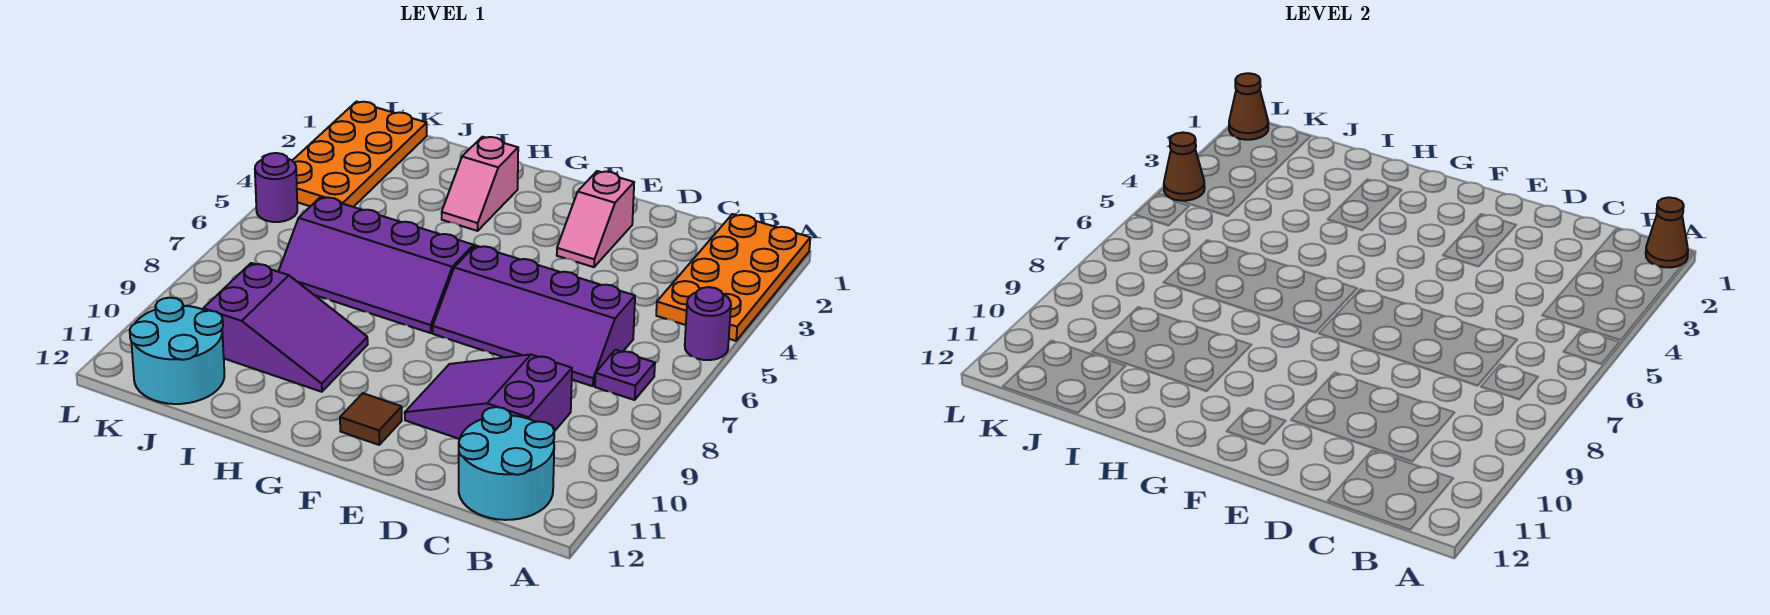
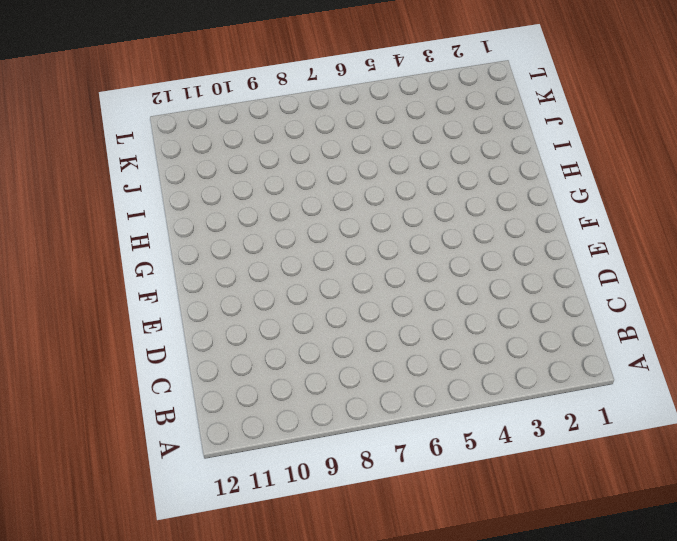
none -> orange 2x4 plate [656,214,810,341]
none -> purple 1x1 round brick [685,287,731,360]
none -> purple 1x1 plate [595,350,655,400]

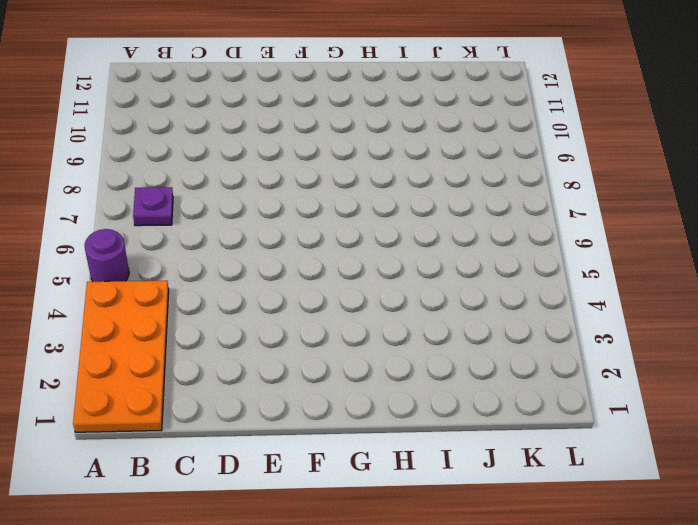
none -> cyan 2x2 round brick [459,407,554,520]
none -> purple 2x4 slope [433,245,635,386]
none -> purple 2x3 slope [405,354,572,439]

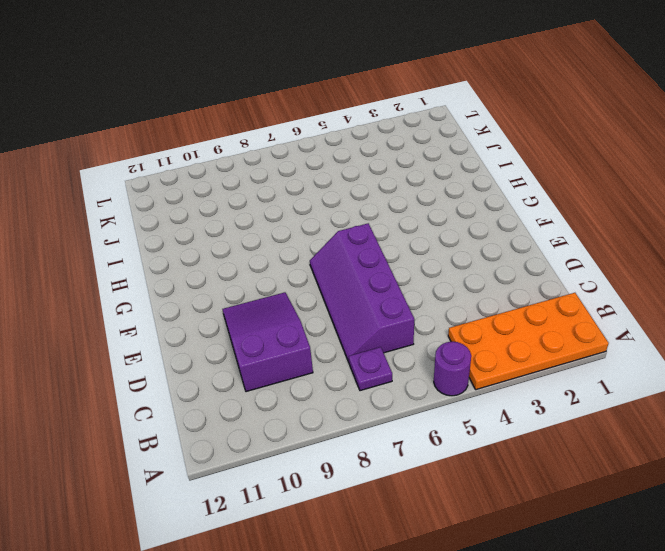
none -> cyan 2x2 round brick [459,407,554,520]
none -> pink 1x2 slope [557,171,634,267]
none -> brown 1x1 tile [340,393,402,445]

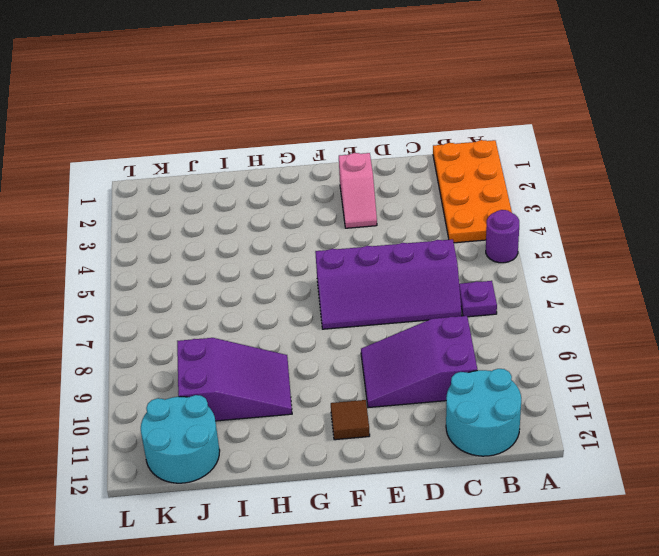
none -> purple 2x4 slope [278,197,474,333]
none -> pink 1x2 slope [442,137,518,231]
none -> orange 2x4 plate [292,102,427,207]

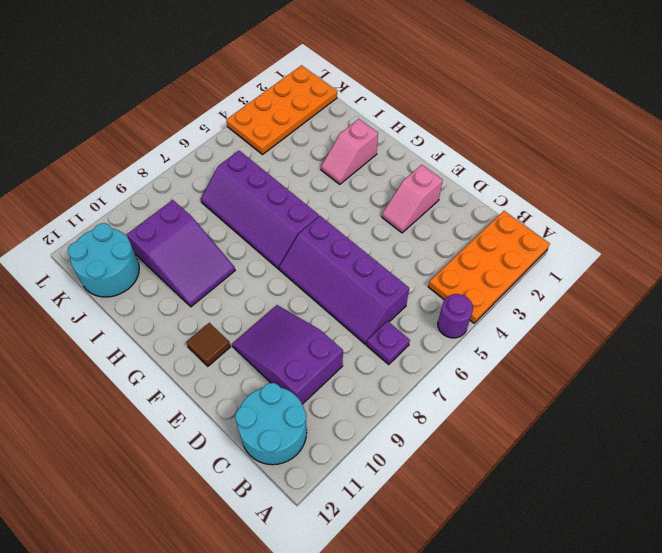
none -> purple 1x1 round brick [255,153,297,222]
none -> brown 1x1 cone [1646,198,1688,268]
none -> brown 1x1 cone [1229,73,1268,140]

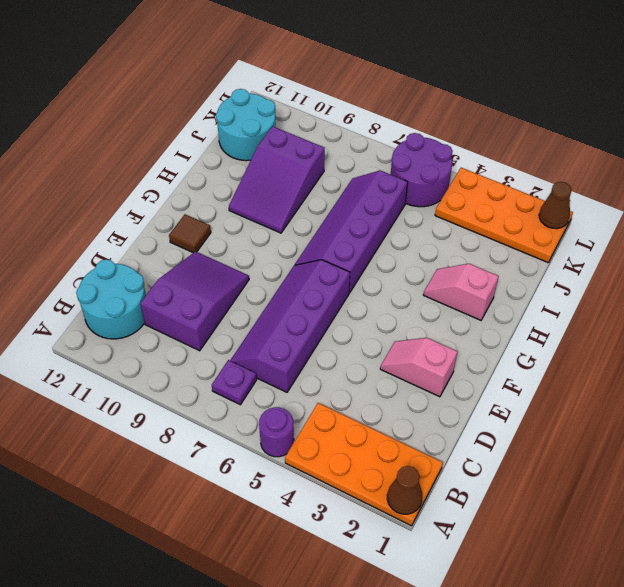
purple 2x2 round brick [391,133,452,207] -> purple 1x1 round brick [255,153,297,222]
none -> brown 1x1 cone [1164,132,1205,201]

